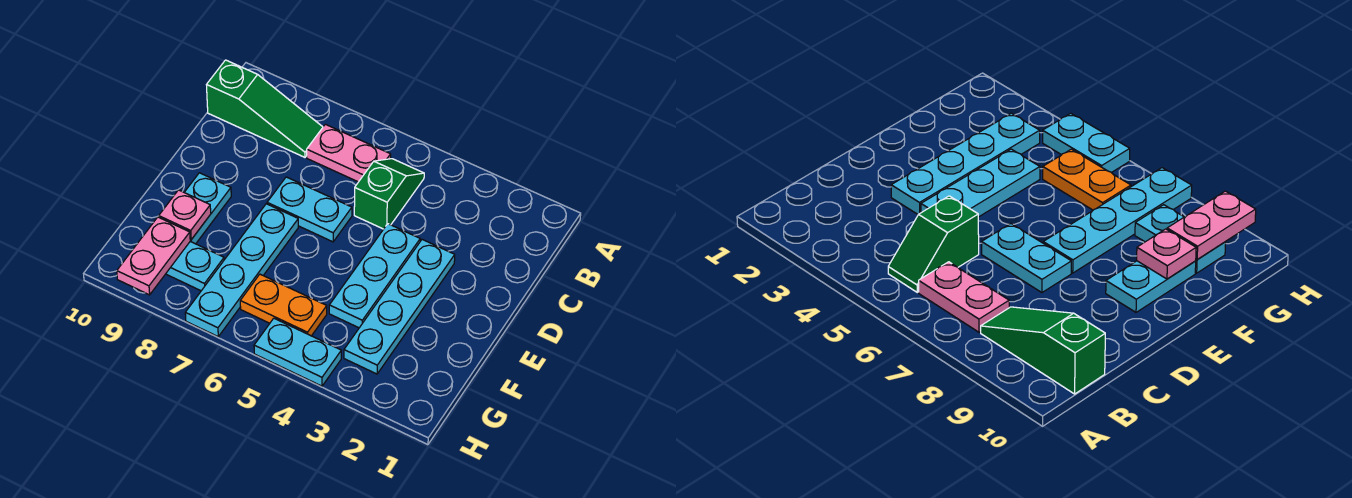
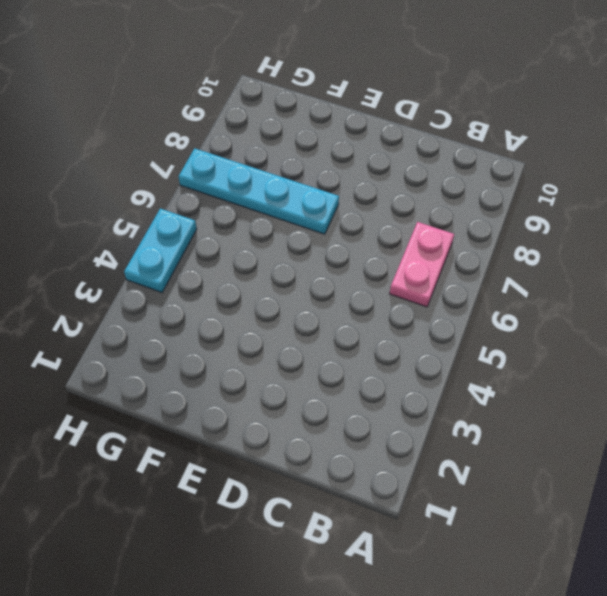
none -> green 1x2 slope [354,159,424,229]
none -> green 1x3 slope [207,60,323,157]
none -> cyan 1x4 plate [344,240,455,374]

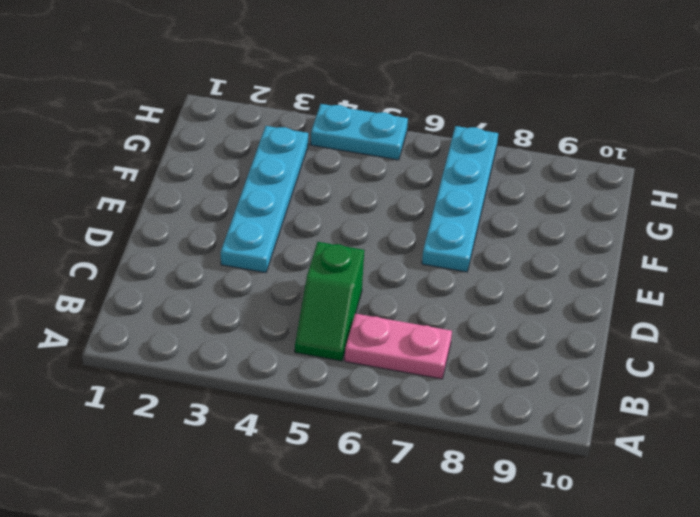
none -> green 1x3 slope [207,60,323,157]
none -> cyan 1x3 plate [329,224,420,328]
none -> cyan 1x2 plate [267,177,352,242]

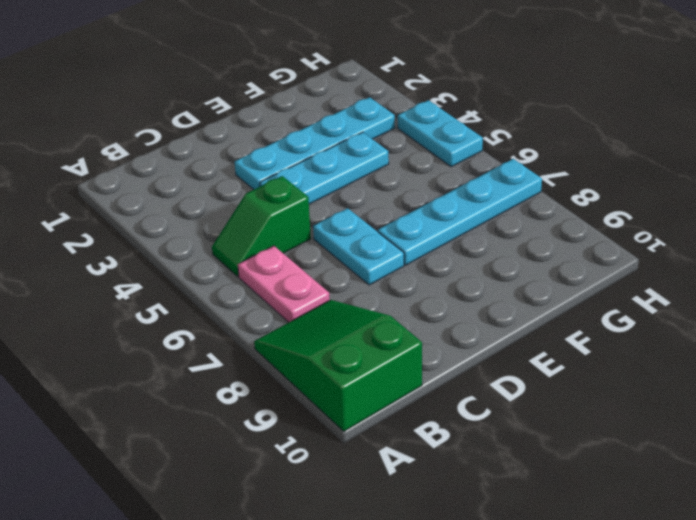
green 2x3 slope [254,300,422,431] -> green 1x3 slope [207,60,323,157]
none -> cyan 1x2 plate [184,173,231,244]
none -> orange 1x2 plate [240,274,327,336]
none -> cyan 1x2 plate [166,242,224,291]

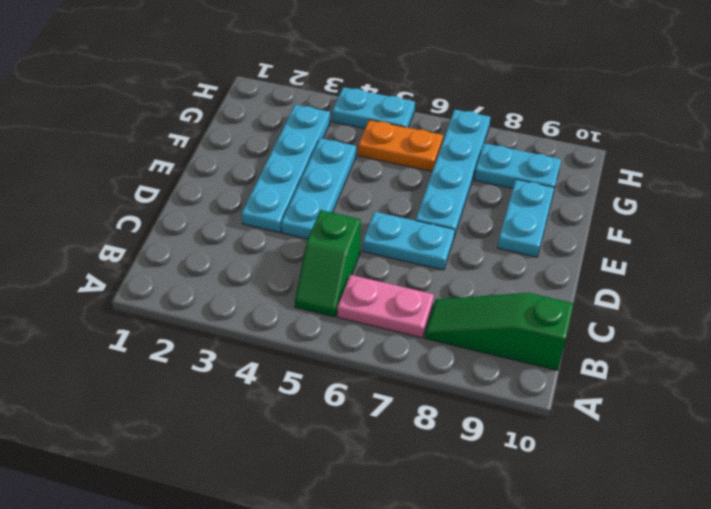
none -> pink 1x1 plate [159,190,211,240]
none -> pink 1x2 plate [117,217,190,295]

